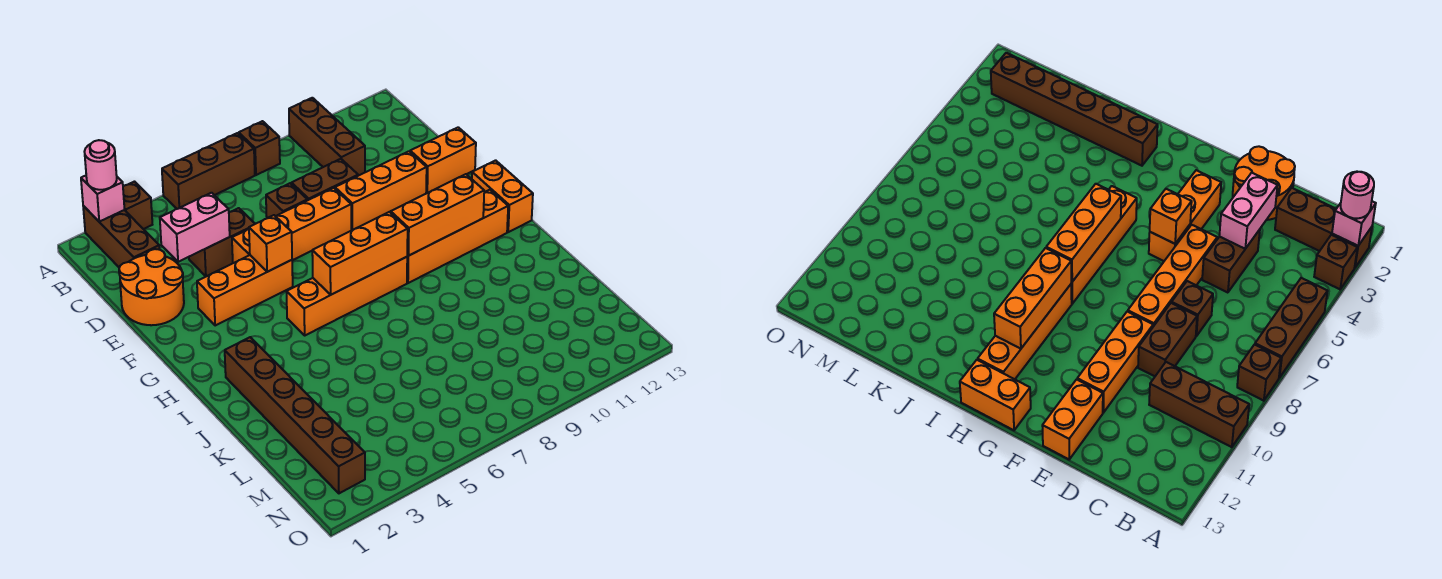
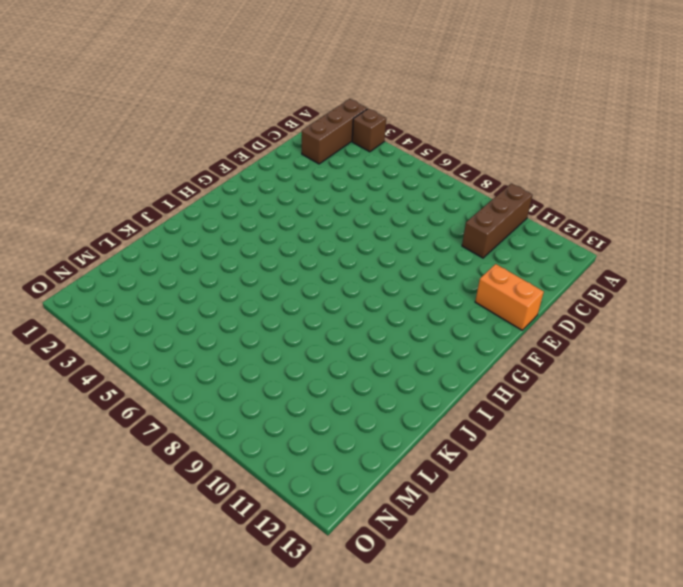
none -> brown 1x3 brick [162,133,255,209]
none -> brown 1x1 brick [239,121,280,175]
none -> orange 2x2 round brick [119,249,184,325]

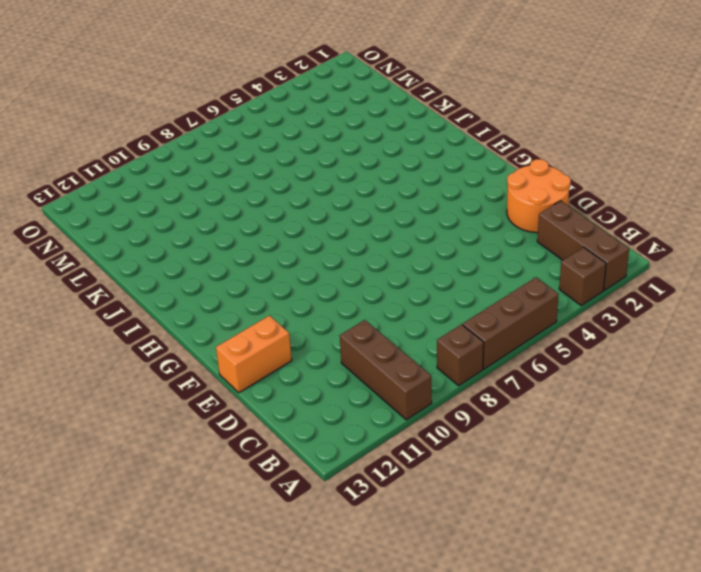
none -> brown 1x2 brick [189,208,255,276]
none -> brown 1x1 brick [266,183,307,218]
none -> brown 1x2 brick [292,159,358,200]

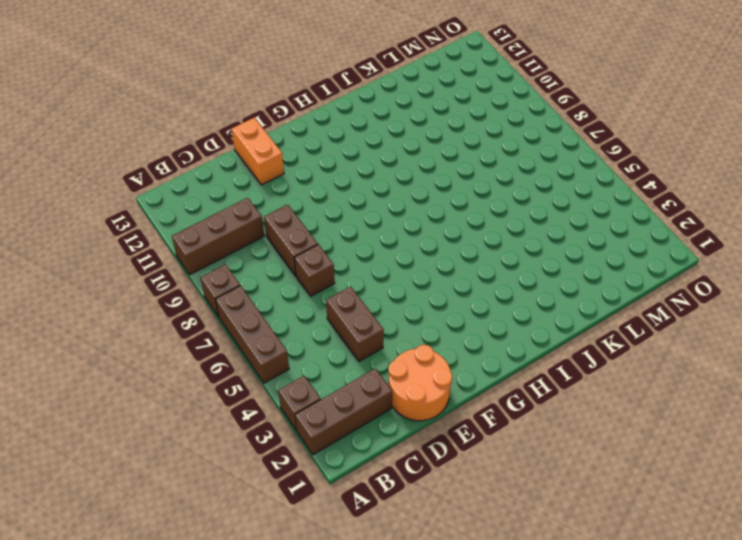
none -> orange 1x4 brick [232,188,351,263]
none -> orange 1x3 brick [335,151,427,230]
none -> orange 1x3 brick [197,255,293,325]

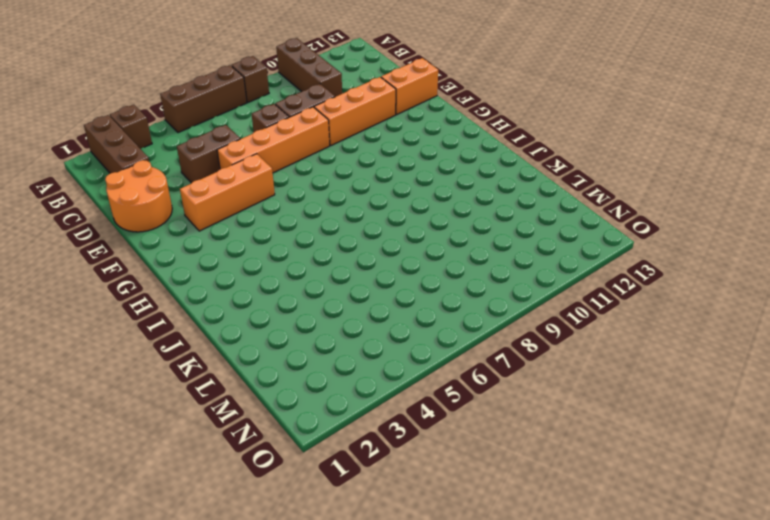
none -> orange 1x2 brick [472,160,533,232]
none -> orange 1x4 brick [286,257,407,335]
none -> orange 1x4 brick [407,190,508,283]

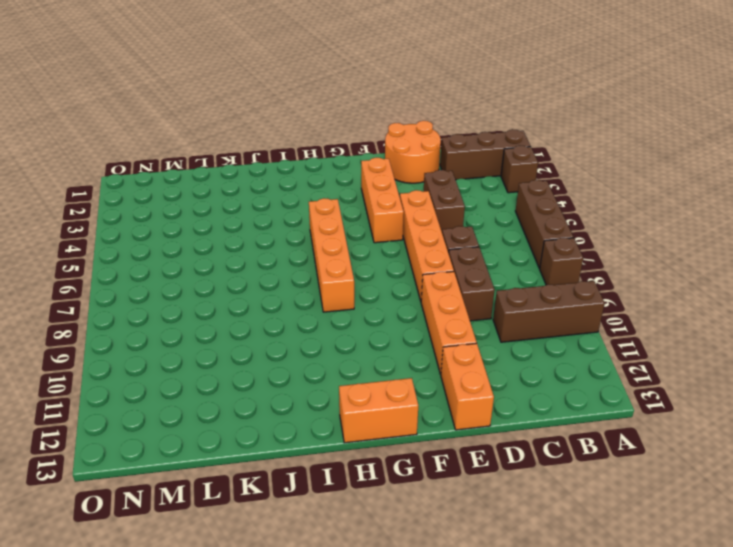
none -> orange 1x4 brick [407,190,508,283]
none -> brown 1x6 brick [225,337,365,493]
none -> pink 1x1 brick [81,176,125,222]

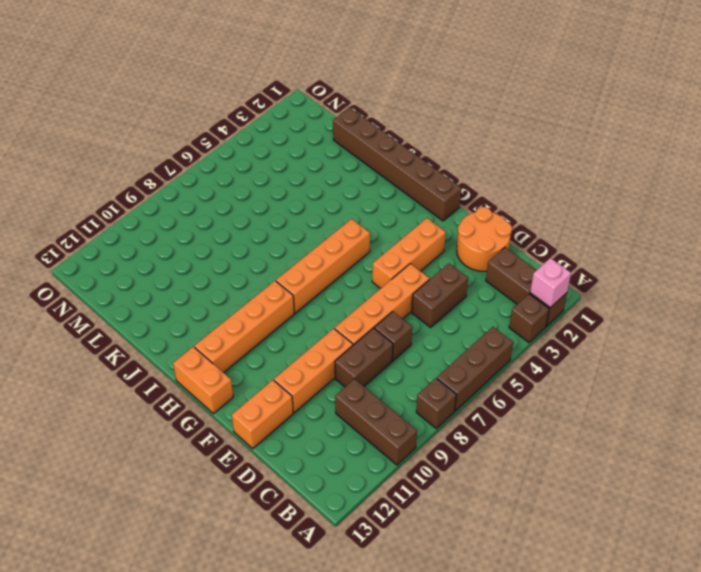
brown 1x6 brick [333,107,461,221] -> brown 1x6 brick moved to [225,337,365,493]
none -> pink 1x2 brick [160,193,230,262]
none -> orange 1x1 brick [249,215,292,272]
none -> orange 1x3 brick [312,212,408,295]

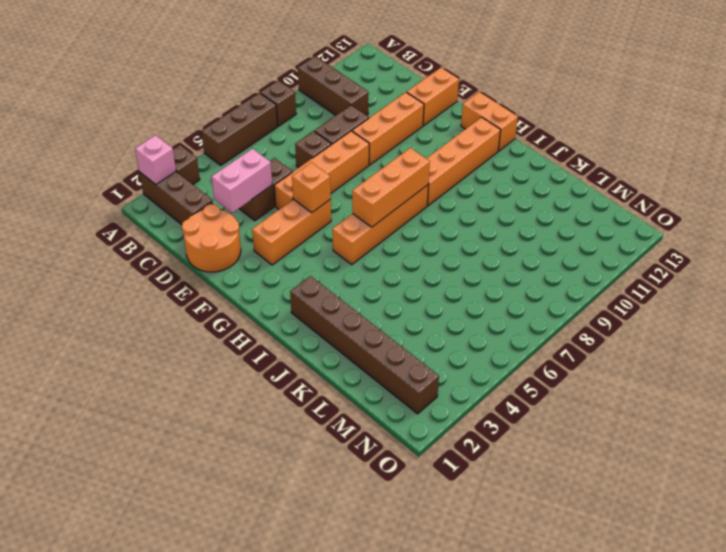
none -> orange 1x3 brick [391,174,484,256]
none -> pink 1x1 round brick [84,140,117,190]

